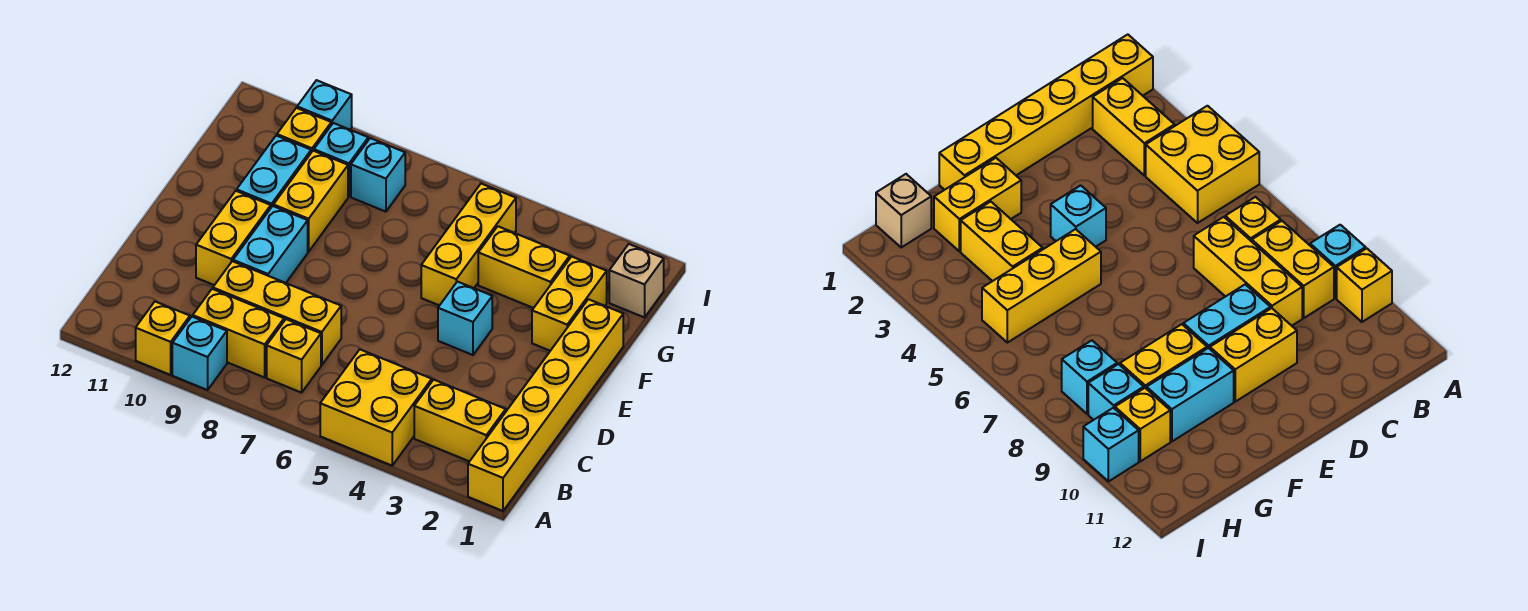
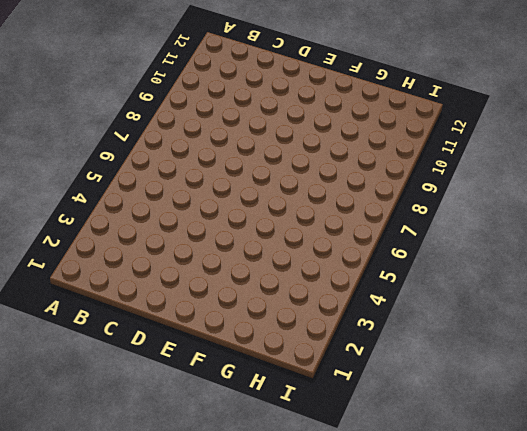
none -> yellow 1x6 brick [468,299,623,511]
none -> yellow 2x2 brick [320,350,432,466]
none -> cyan 1x1 brick [172,317,227,390]

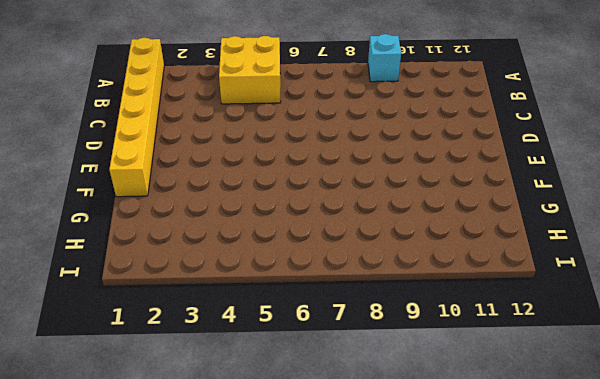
none -> yellow 1x1 brick [136,302,190,375]
none -> yellow 1x2 brick [414,380,506,461]
none -> yellow 1x1 brick [267,319,321,393]

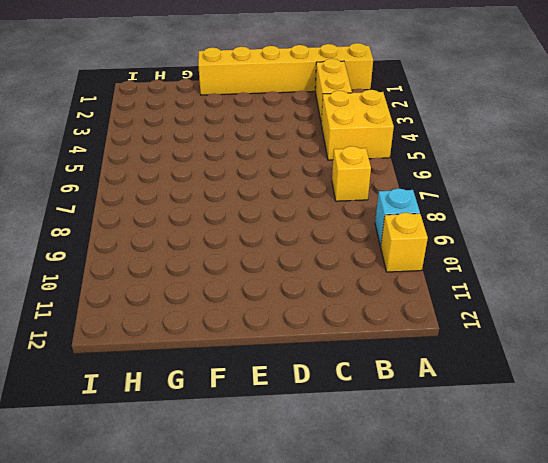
none -> yellow 1x2 brick [193,289,284,377]
none -> yellow 1x3 brick [213,261,341,365]
none -> cyan 1x2 brick [233,206,308,283]

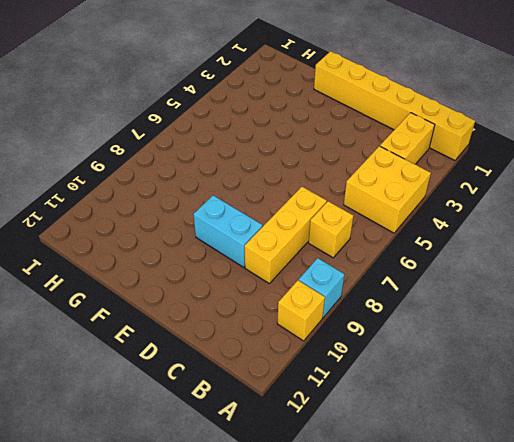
none -> yellow 1x2 brick [193,289,284,377]
none -> yellow 1x2 brick [196,191,271,285]
none -> cyan 1x1 brick [438,282,492,355]

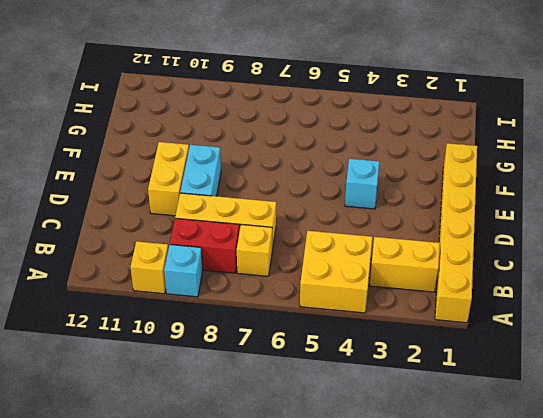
red 1x2 brick [170,218,239,273] -> yellow 1x2 brick [193,289,284,377]
none -> yellow 1x2 brick [532,256,607,351]
none -> yellow 1x3 brick [421,184,516,306]
none -> yellow 1x2 brick [273,151,348,252]

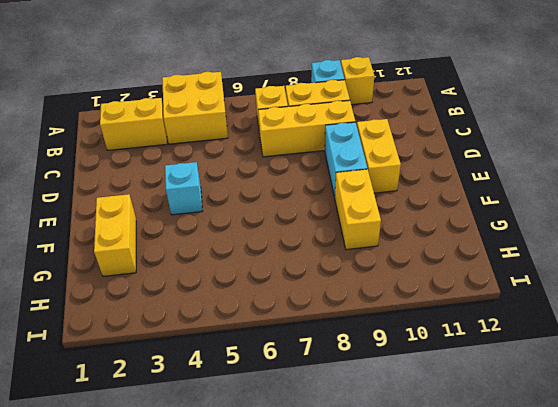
none -> yellow 1x6 brick [468,299,623,511]
none -> yellow 1x3 brick [421,184,516,306]
none -> cyan 1x2 brick [237,136,311,207]

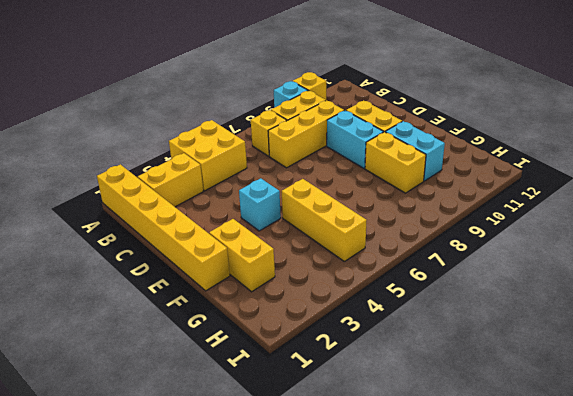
none -> yellow 1x2 brick [478,226,570,308]
none -> tan 1x1 brick [609,244,664,318]
none -> cyan 1x1 brick [351,138,405,212]

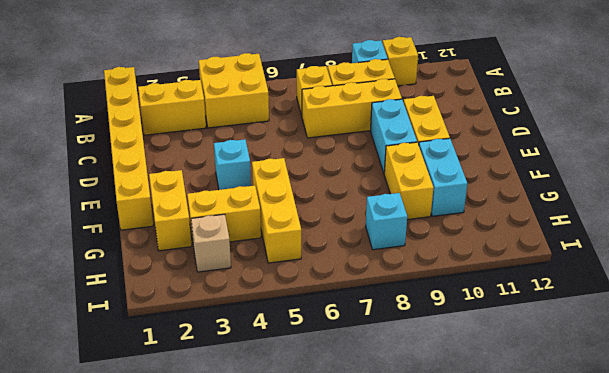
tan 1x1 brick [191,214,231,272] -> tan 1x1 brick moved to [609,244,664,318]
none -> cyan 1x1 brick [314,123,368,196]
none -> yellow 1x1 brick [277,108,331,152]
none -> cyan 1x1 brick [297,80,352,130]

